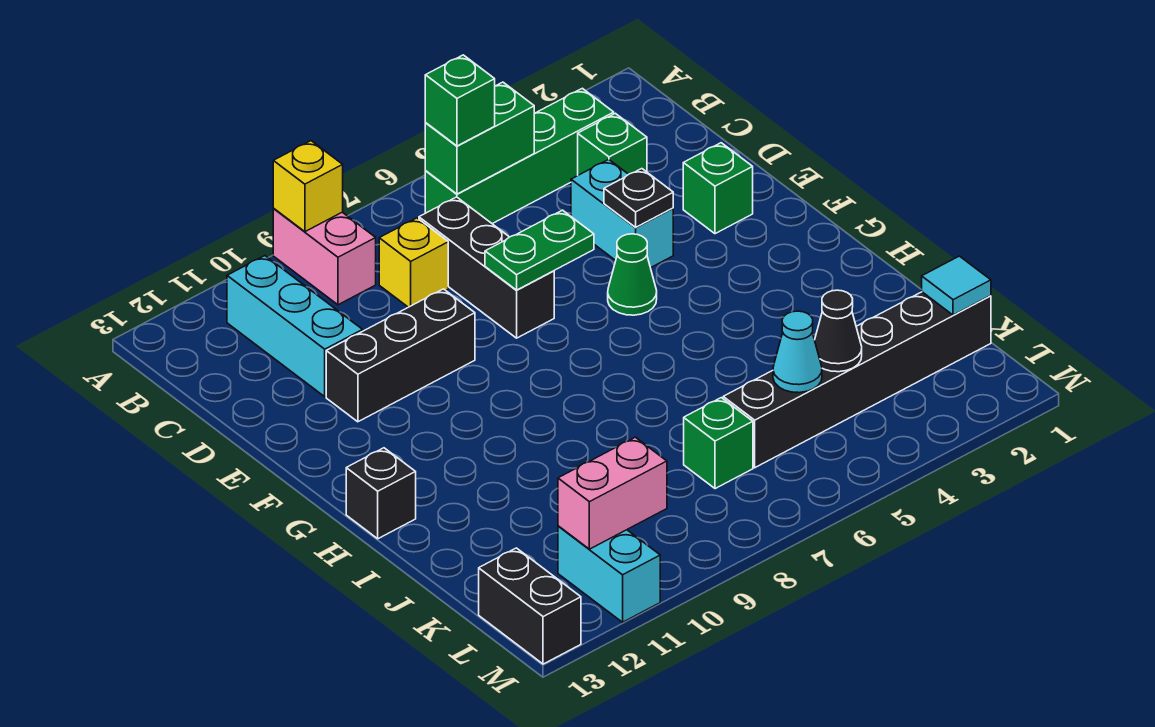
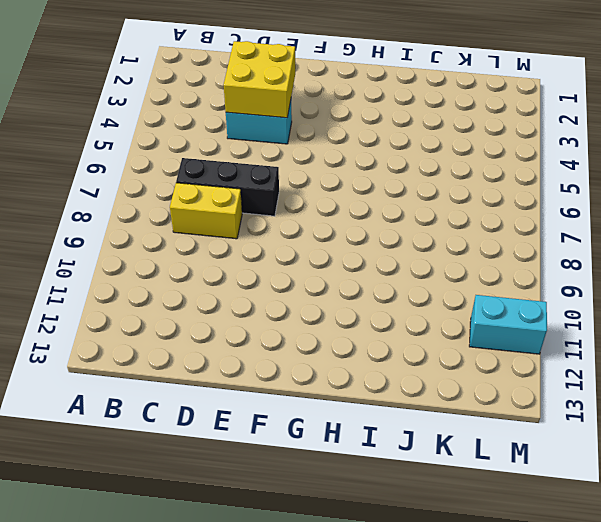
yellow 1x2 brick [170,183,242,239] -> yellow 1x1 brick [379,218,448,307]
yellow 2x2 brick [224,41,295,118] -> black 1x1 plate [604,169,673,228]
none -> pink 1x2 brick [273,209,376,305]
none -> green 1x4 brick [425,88,614,224]
none -> cyan 1x3 brick [227,256,363,397]

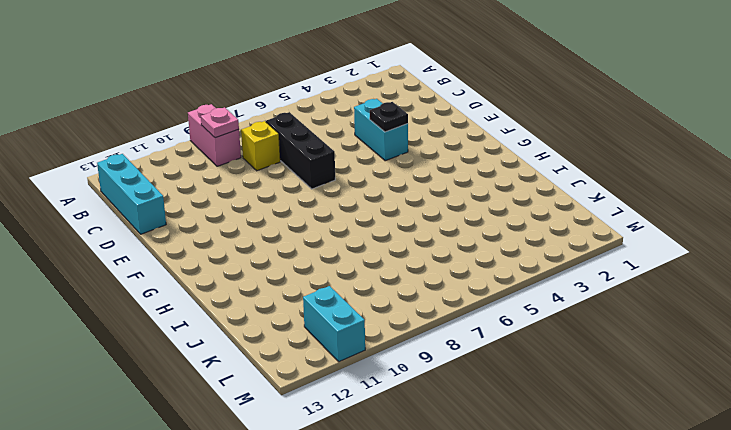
pink 1x1 plate [201,107,239,138] -> none
cyan 1x3 brick [97,154,166,234] -> cyan 1x3 brick moved to [227,256,363,397]
none -> green 1x4 brick [425,88,614,224]
none -> green 1x1 brick [578,113,647,175]
none -> green 1x1 brick [683,143,753,234]

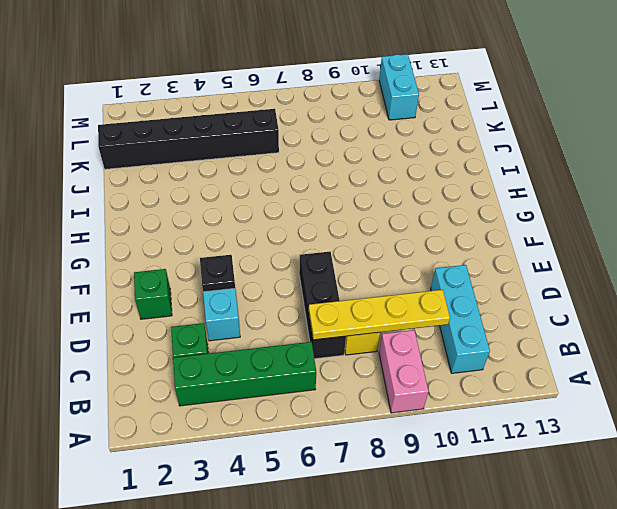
yellow 1x4 plate [309,290,450,340] -> none
none -> black 1x3 brick [326,289,475,422]
none -> green 1x1 cone [608,234,657,315]
none -> black 1x1 brick [346,448,416,539]

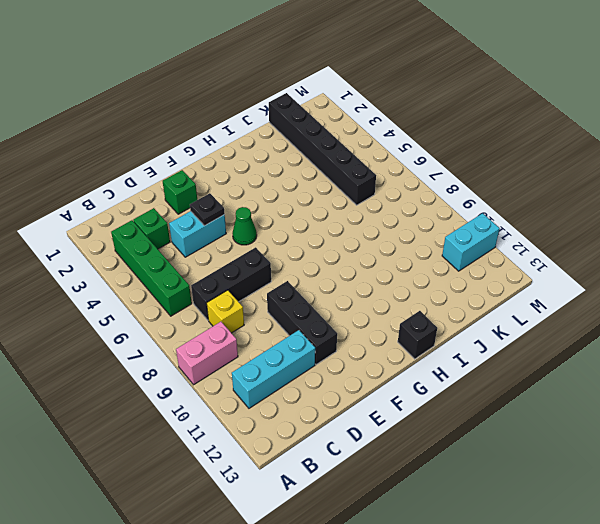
none -> green 1x1 brick [684,398,753,489]
none -> black 1x2 brick [479,548,581,664]
none -> yellow 1x1 brick [273,141,343,232]

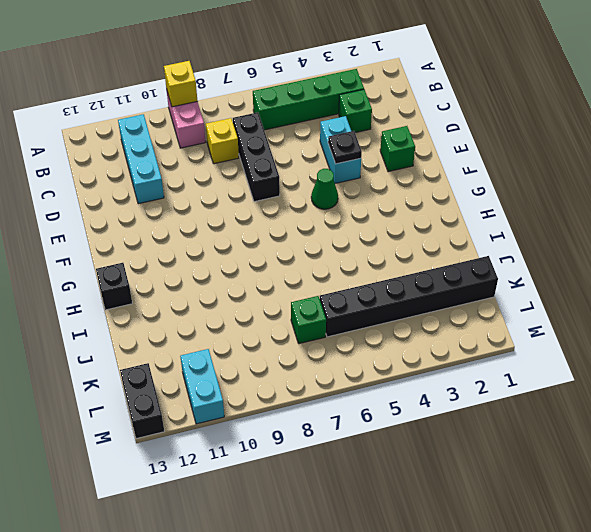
none -> black 1x3 brick [326,289,475,422]
none -> green 1x2 brick [425,82,534,194]
none -> green 1x2 plate [485,210,594,290]

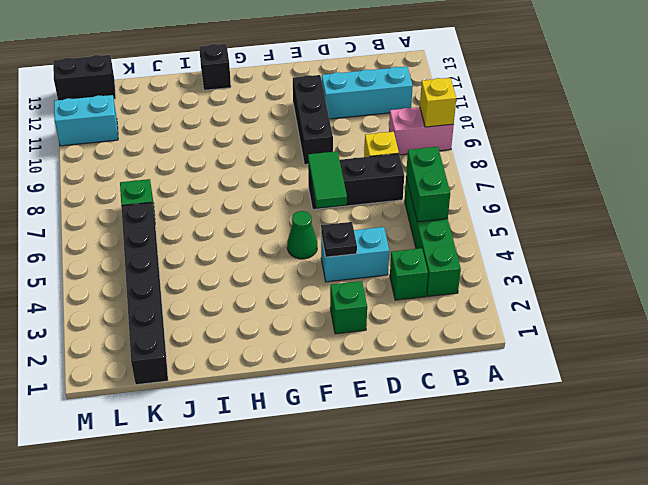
green 1x2 tile [308,151,347,208] -> green 1x2 plate [485,210,594,290]
none -> cyan 1x1 tile [922,256,991,315]
none -> black 1x1 cone [815,290,862,372]
none -> cyan 1x1 cone [773,311,822,393]

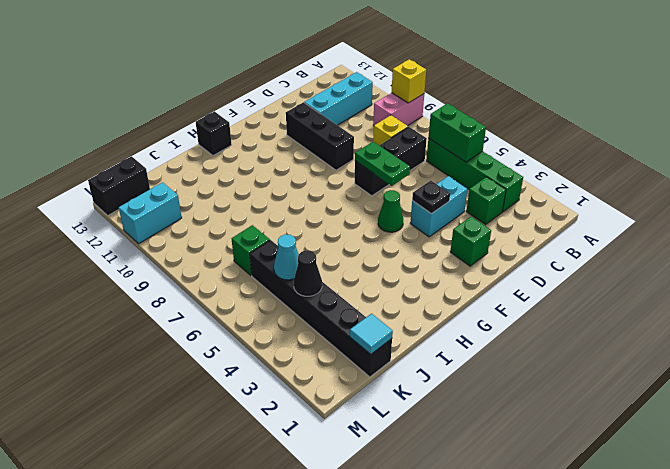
none -> pink 1x2 brick [558,437,667,549]
none -> green 1x1 brick [425,55,495,146]

